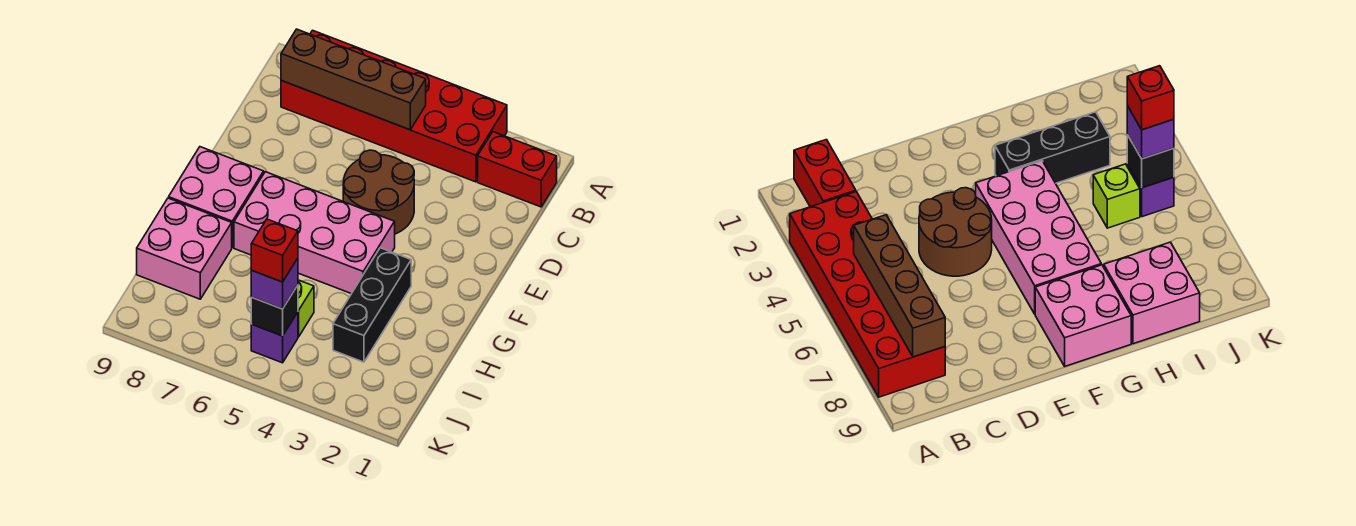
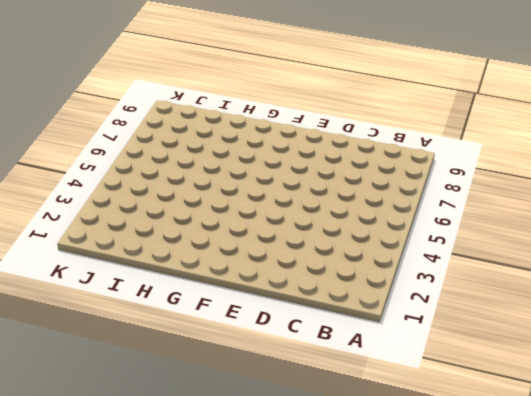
none -> red 2x6 brick [281,30,507,182]
none -> red 1x2 brick [478,132,557,207]
none -> brown 2x2 round brick [343,150,414,234]

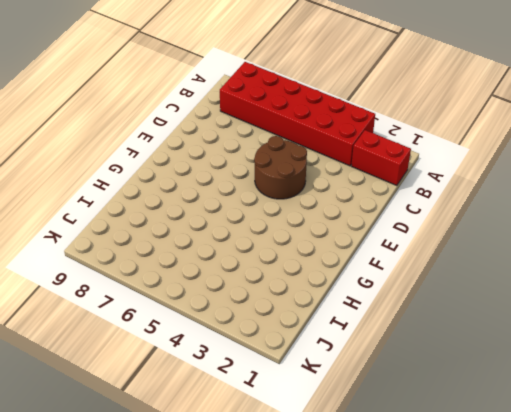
none -> pink 2x4 brick [234,172,395,294]
none -> pink 2x2 brick [169,147,264,248]
none -> black 1x3 brick [333,248,411,362]

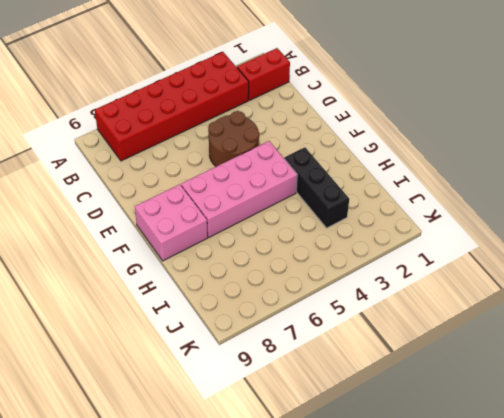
none -> pink 2x2 brick [137,198,232,299]
none -> lime 1x1 brick [298,280,314,337]
none -> purple 1x1 brick [251,312,298,363]

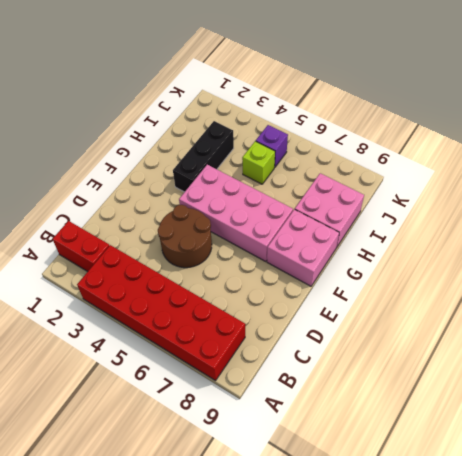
none -> brown 1x4 brick [281,29,426,130]
none -> black 1x1 brick [251,285,298,336]
none -> purple 1x1 brick [251,258,298,309]

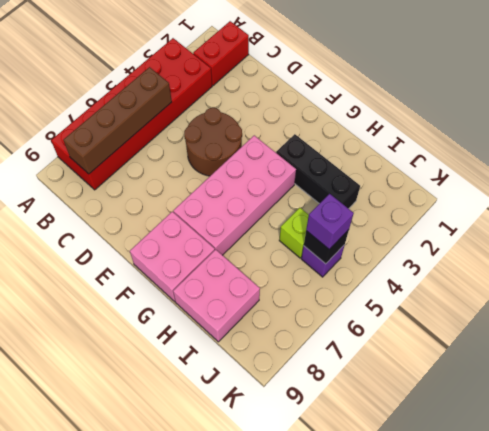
none -> red 1x1 brick [251,219,298,282]

